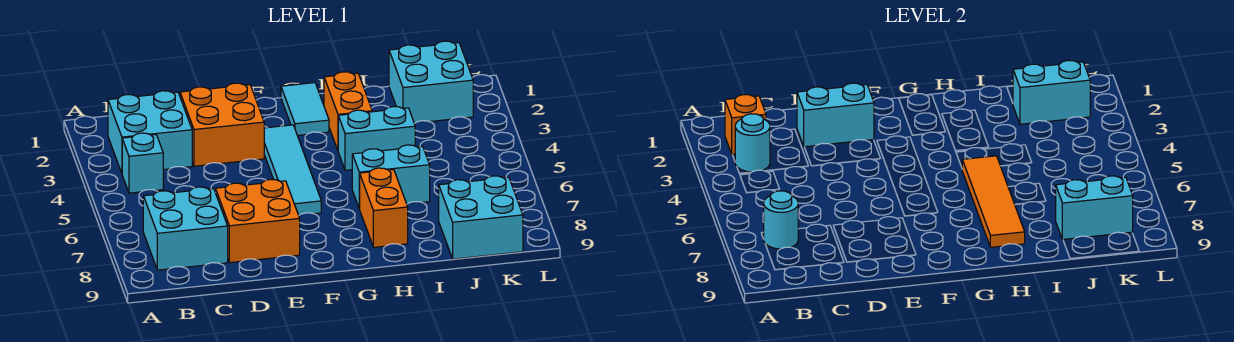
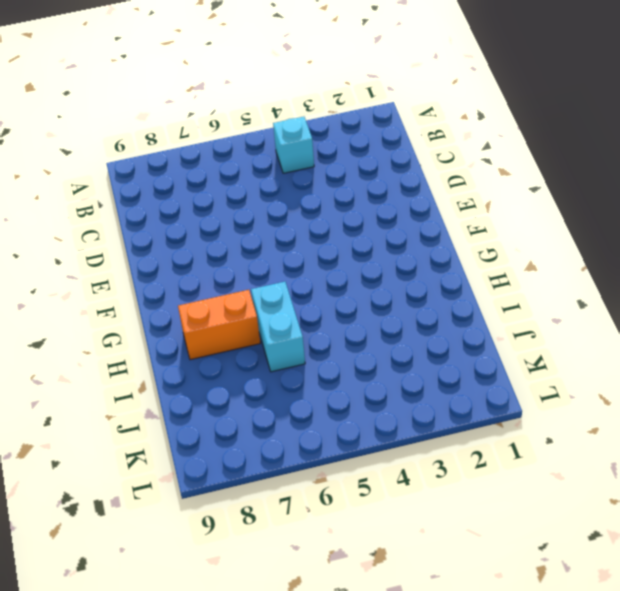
none -> cyan 2x2 brick [108,91,192,173]
none -> cyan 2x2 brick [143,187,228,270]
none -> orange 2x2 brick [180,83,264,166]

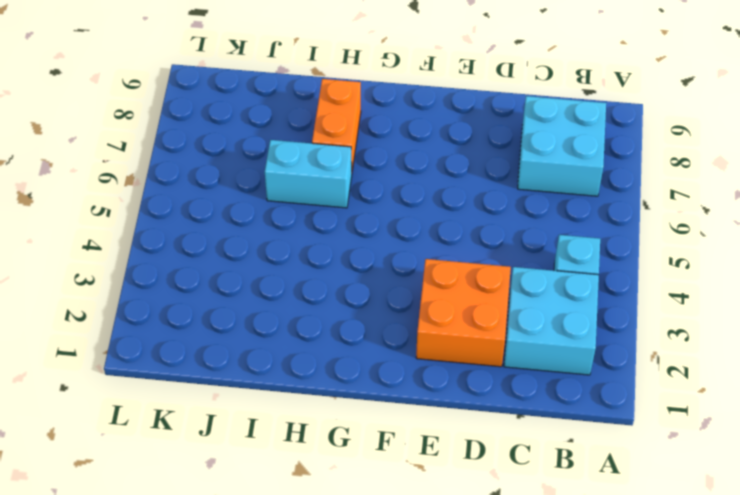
none -> orange 2x2 brick [215,179,300,263]
none -> cyan 1x4 tile [264,125,321,215]
none -> cyan 1x2 tile [281,83,329,135]

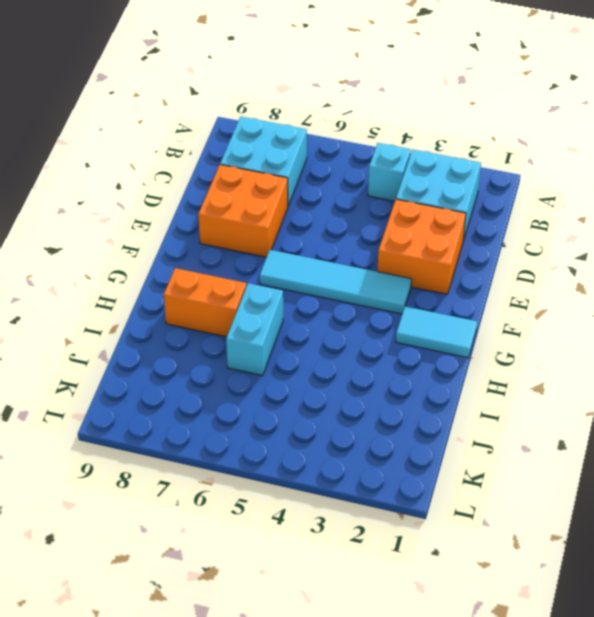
none -> orange 1x2 brick [324,72,372,150]
none -> cyan 1x2 brick [338,107,415,170]
none -> cyan 2x2 brick [389,41,473,123]

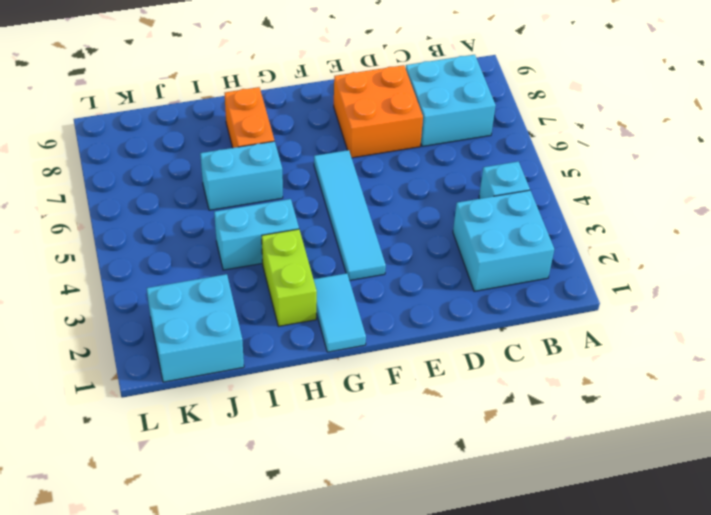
lime 1x2 brick [262,229,317,326] -> orange 1x2 brick [324,72,372,150]
none -> orange 2x2 brick [180,83,264,166]
none -> cyan 2x2 brick [439,176,523,259]
none -> orange 1x1 brick [725,95,766,155]

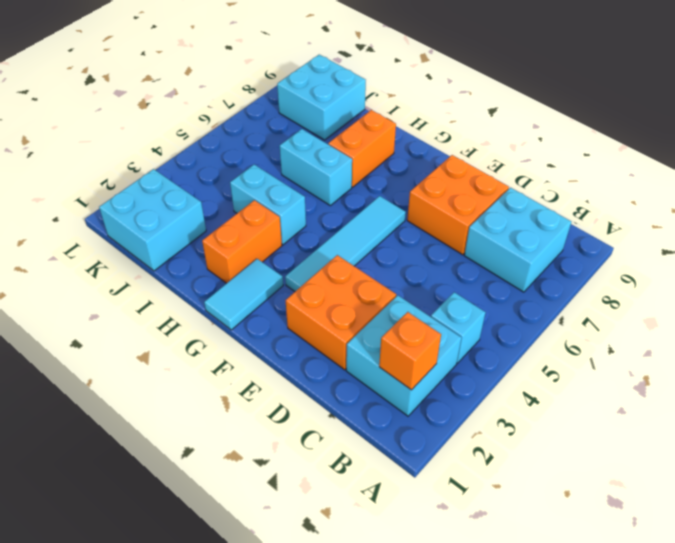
none -> cyan 1x1 round brick [735,114,770,172]
none -> cyan 1x1 round brick [764,191,798,249]
none -> cyan 1x2 brick [797,83,874,147]

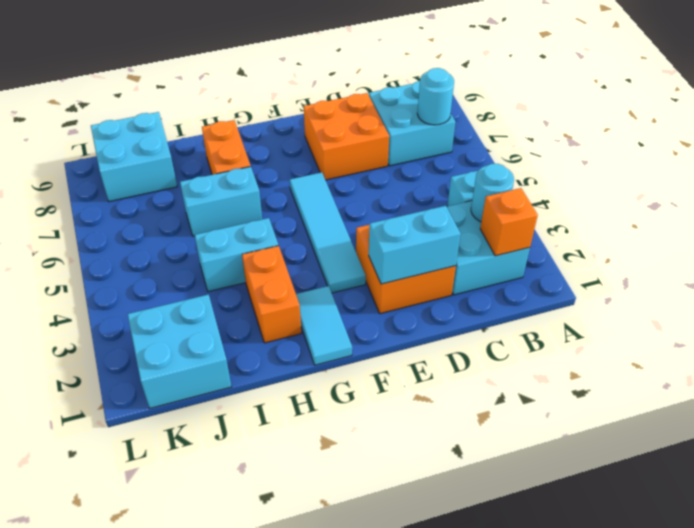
none -> orange 1x4 tile [962,156,1025,247]
none -> cyan 1x2 brick [1013,60,1090,124]
none -> cyan 1x2 brick [1056,176,1133,240]

